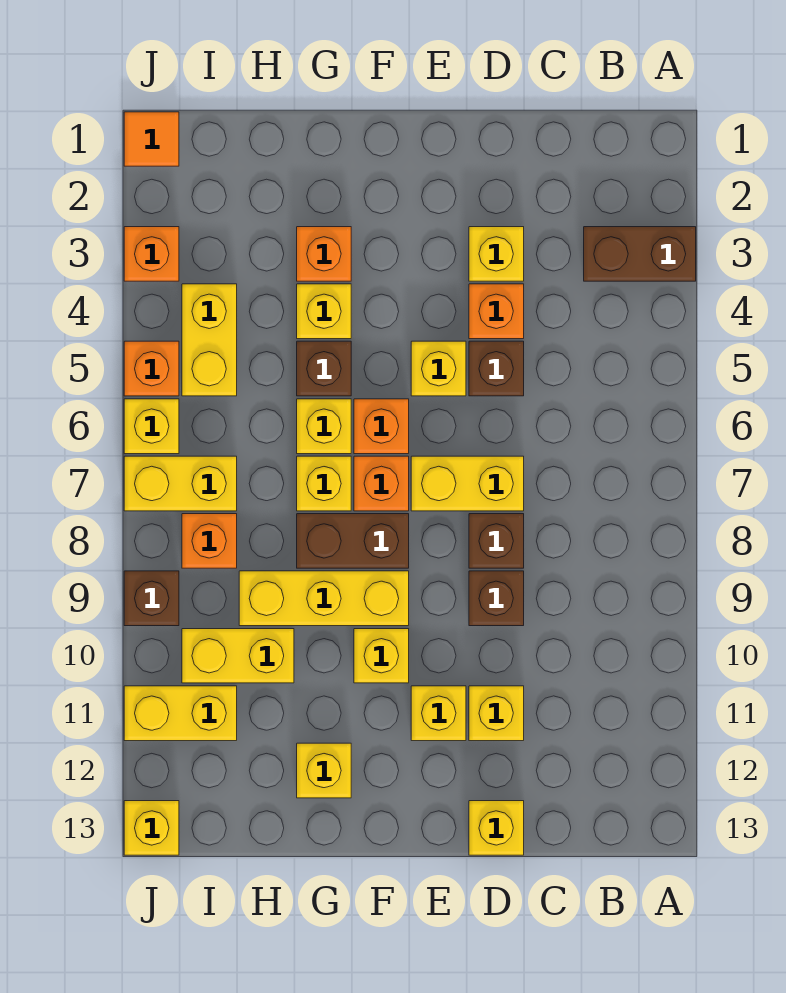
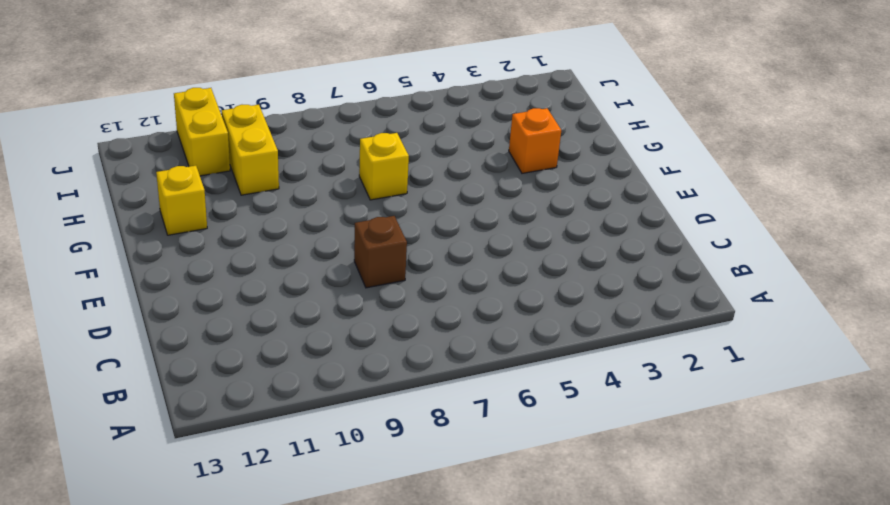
none -> brown 1x2 brick [584,227,696,281]
none -> yellow 1x1 brick [469,227,524,281]
none -> orange 1x1 brick [469,284,524,339]
none -> brown 1x1 brick [469,341,524,396]

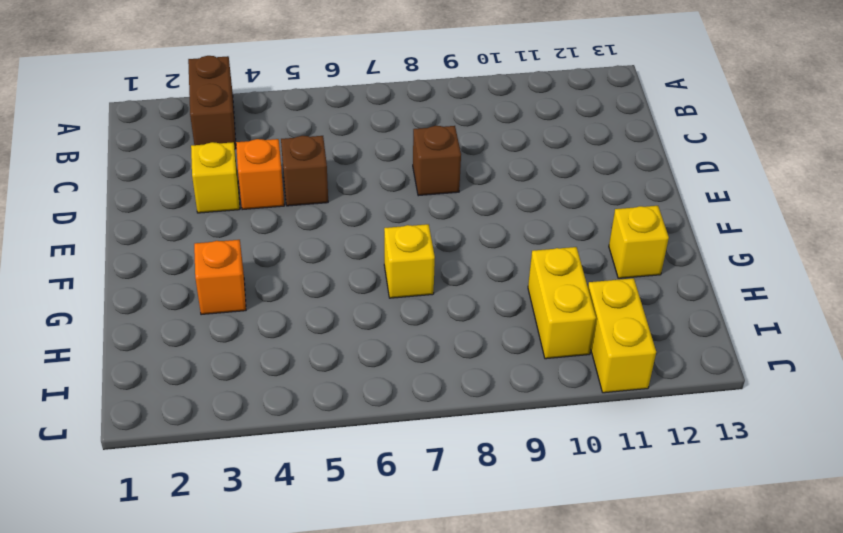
none -> yellow 1x2 brick [411,456,524,511]
none -> brown 1x1 brick [469,571,524,626]
none -> yellow 1x1 brick [469,686,524,741]
none -> yellow 1x1 brick [469,801,524,855]

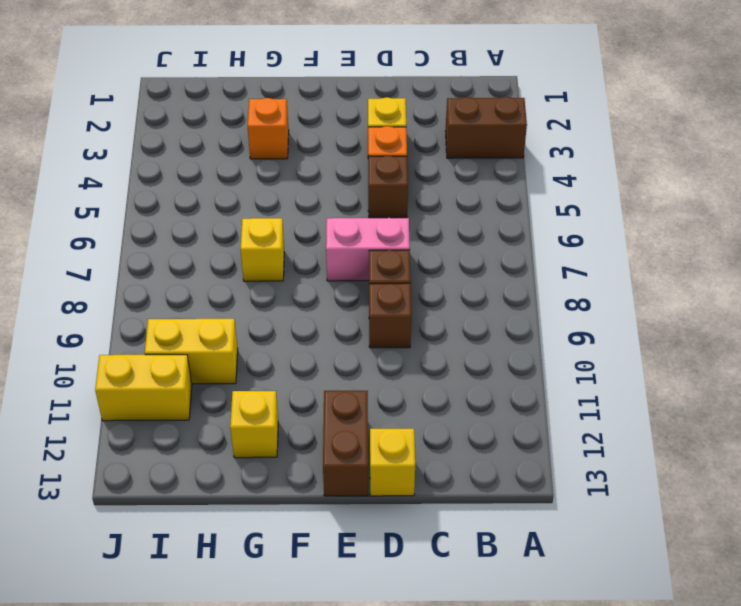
pink 1x2 brick [326,218,410,281] -> yellow 1x2 brick [411,456,524,511]
brown 1x2 brick [323,391,368,496] -> brown 1x2 brick turned to [297,514,409,568]
none -> yellow 1x1 brick [469,686,524,741]
none -> yellow 1x1 brick [411,341,466,396]
none -> yellow 1x1 brick [411,686,466,741]
none -> orange 1x1 brick [354,399,409,454]

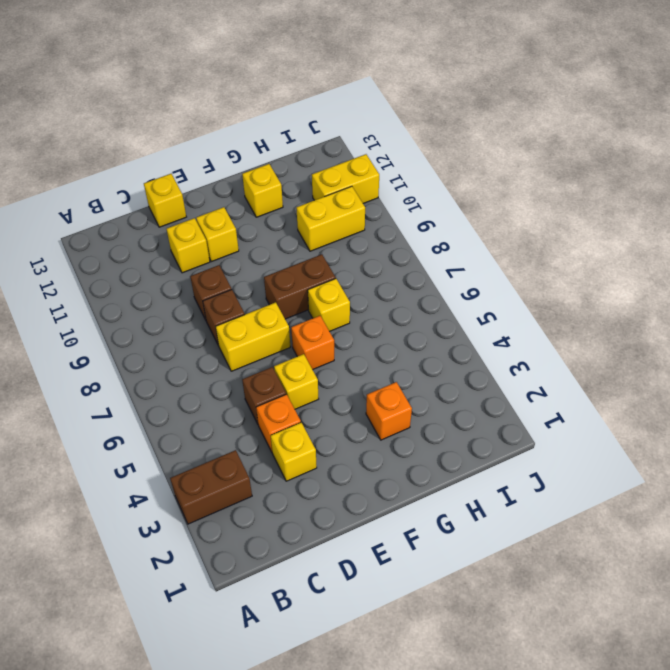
none -> orange 1x1 brick [354,456,409,511]
none -> yellow 1x3 brick [239,571,409,626]
none -> yellow 1x1 brick [354,629,409,683]
none -> yellow 1x1 brick [297,284,351,339]

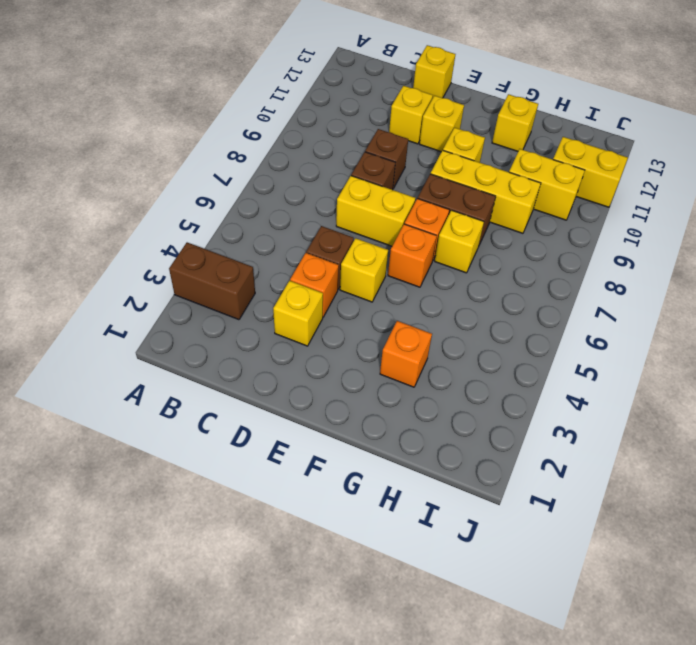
none -> yellow 1x1 brick [297,284,351,339]
none -> brown 1x1 brick [297,341,351,396]
none -> yellow 1x1 brick [297,399,351,454]
none -> yellow 1x2 brick [182,284,237,396]

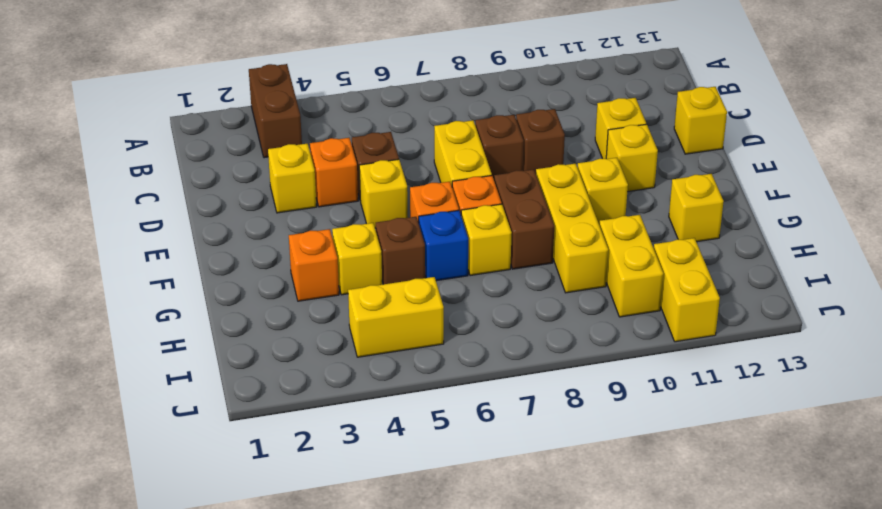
blue 1x1 brick [419,210,468,281] -> yellow 1x1 brick [297,399,351,454]
none -> yellow 1x2 brick [124,456,237,511]
none -> orange 1x1 brick [182,514,237,568]
none -> orange 1x1 tile [124,112,179,166]
none -> orange 1x1 brick [124,227,179,281]

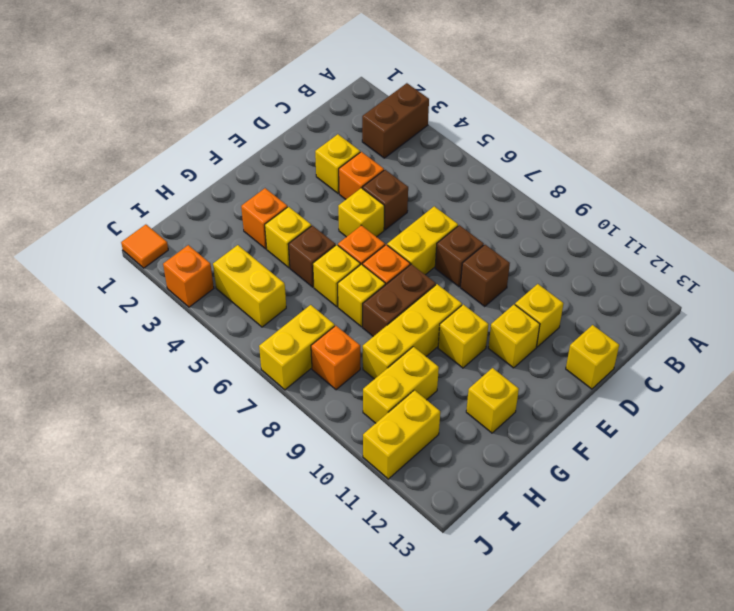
none -> orange 1x1 brick [124,341,179,396]
none -> yellow 1x1 brick [124,399,179,454]
none -> brown 1x1 brick [124,571,179,626]
none -> yellow 1x1 brick [124,801,179,855]

